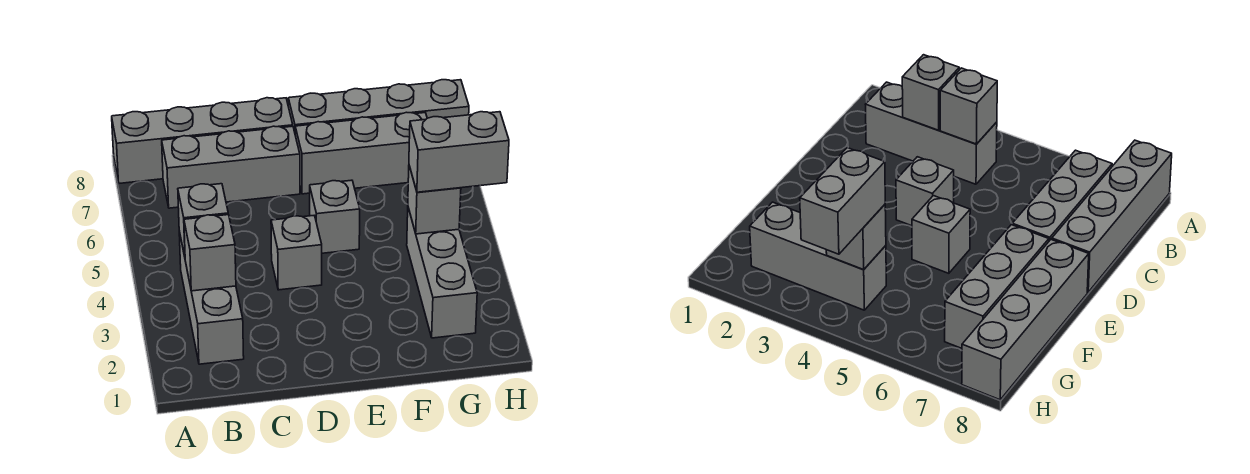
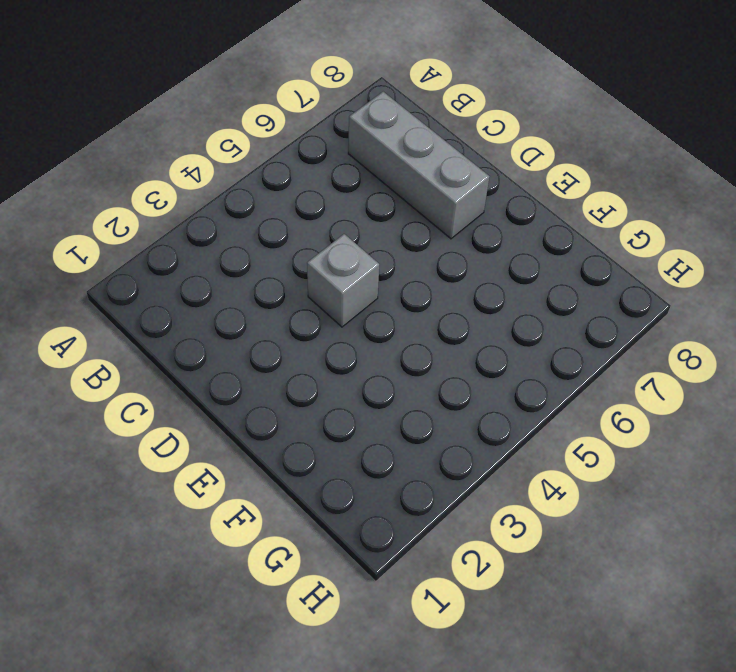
none -> grey 1x4 brick [112,98,293,183]
none -> grey 1x3 brick [179,231,244,364]
none -> grey 1x1 brick [310,180,360,253]

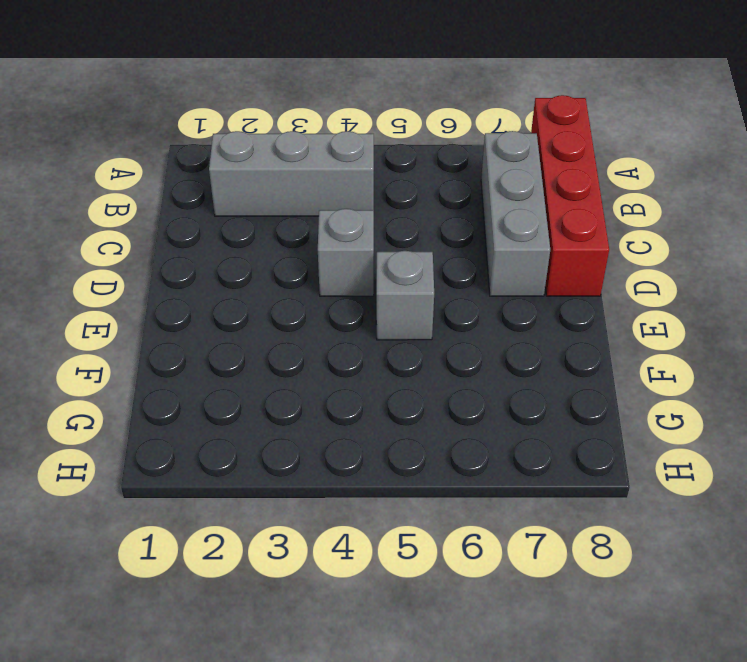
red 1x4 brick [531,95,609,296] -> grey 1x4 brick [112,98,293,183]
none -> grey 1x3 brick [295,112,427,194]
none -> grey 1x4 brick [288,80,469,132]
none -> grey 1x3 brick [407,208,477,338]

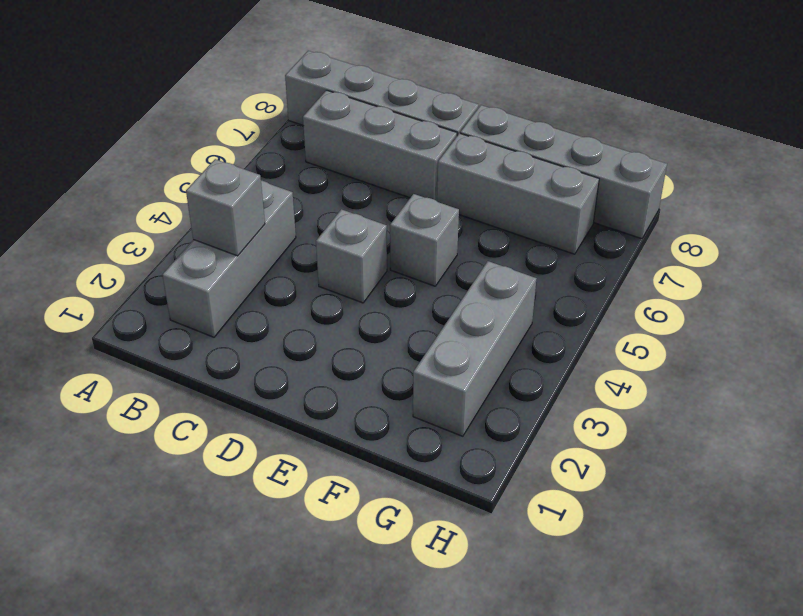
none -> grey 1x1 brick [178,184,228,257]
none -> grey 1x1 brick [408,166,461,234]
none -> grey 1x2 brick [409,112,509,192]

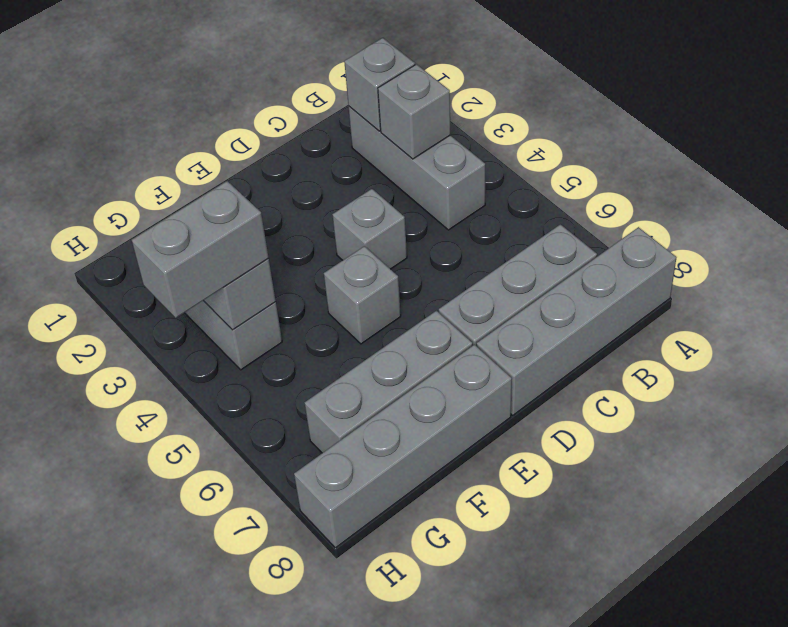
grey 1x1 brick [344,38,415,131] -> grey 1x1 brick moved to [178,184,228,257]

